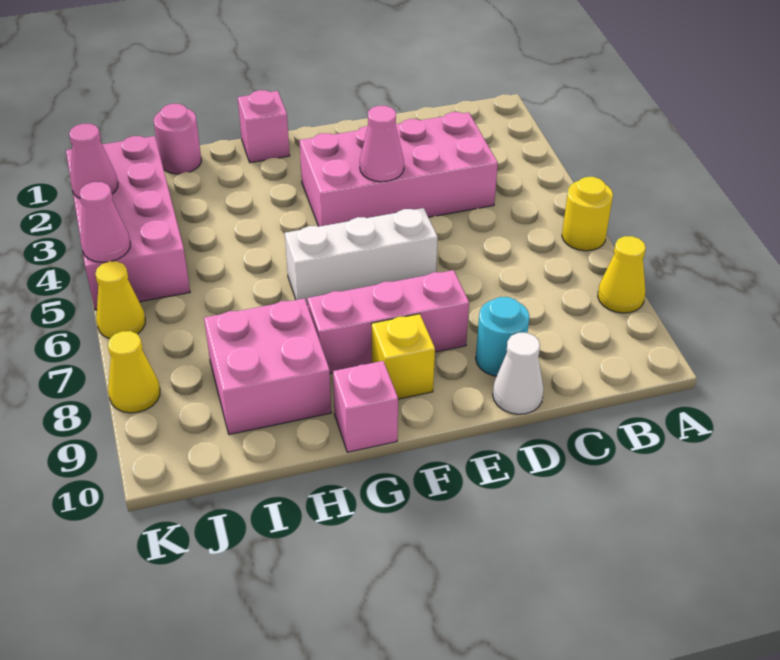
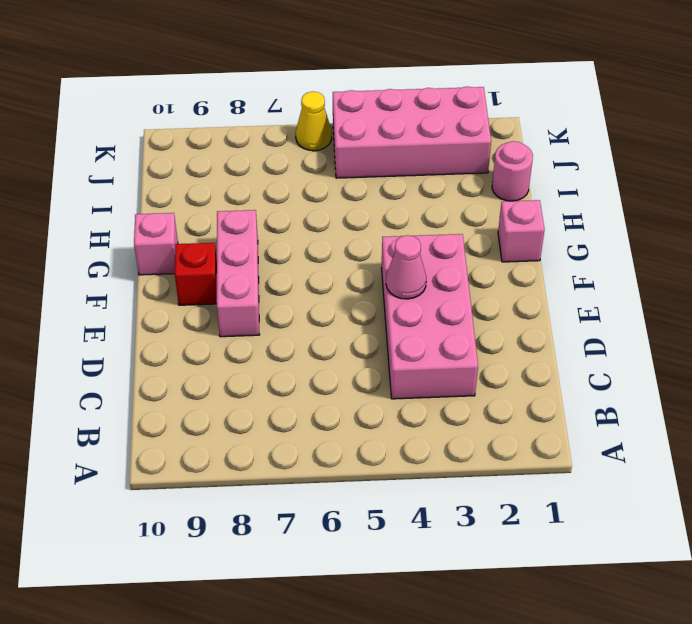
red 1x1 brick [175,243,217,305] -> yellow 1x1 brick [371,314,435,399]
none -> yellow 1x1 round brick [562,177,613,251]
none -> yellow 1x1 cone [598,236,646,313]
none -> cyan 1x1 round brick [476,297,530,376]

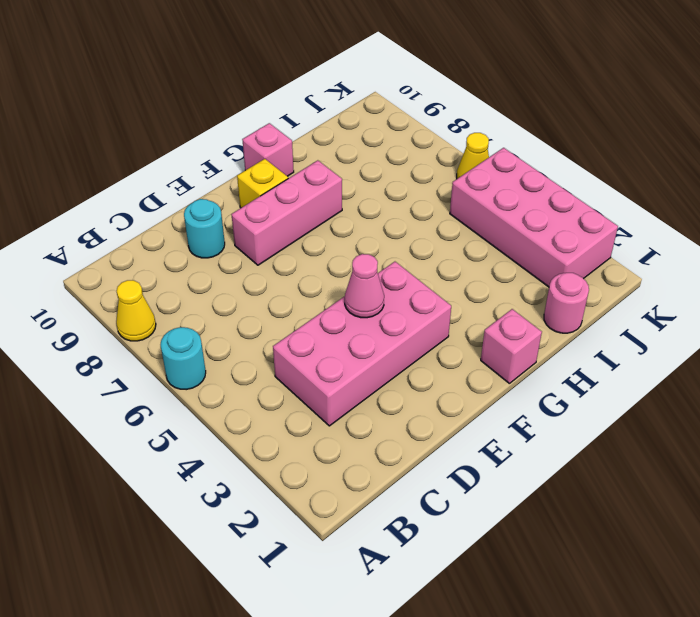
cyan 1x1 round brick [160,327,206,390] -> yellow 1x1 round brick [562,177,613,251]
none -> white 1x1 cone [493,333,544,414]
none -> white 1x3 brick [285,208,438,304]
none -> pink 2x2 brick [204,298,331,435]

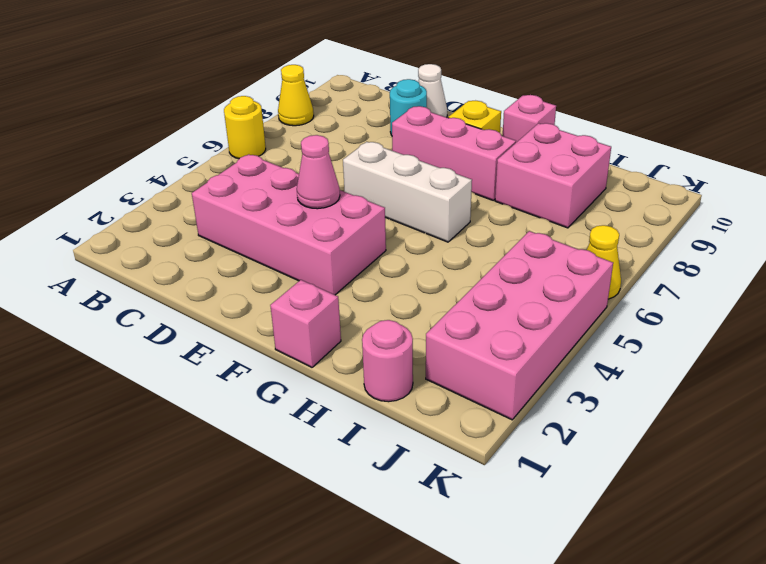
none -> yellow 1x1 cone [108,331,160,413]
none -> pink 1x1 cone [69,124,118,198]
none -> pink 1x1 cone [79,182,130,262]

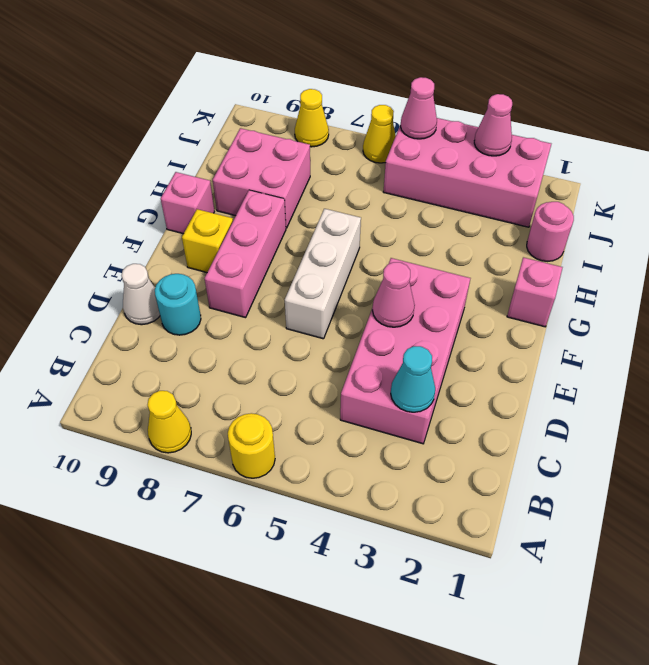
cyan 1x1 cone [391,346,435,412] -> none

